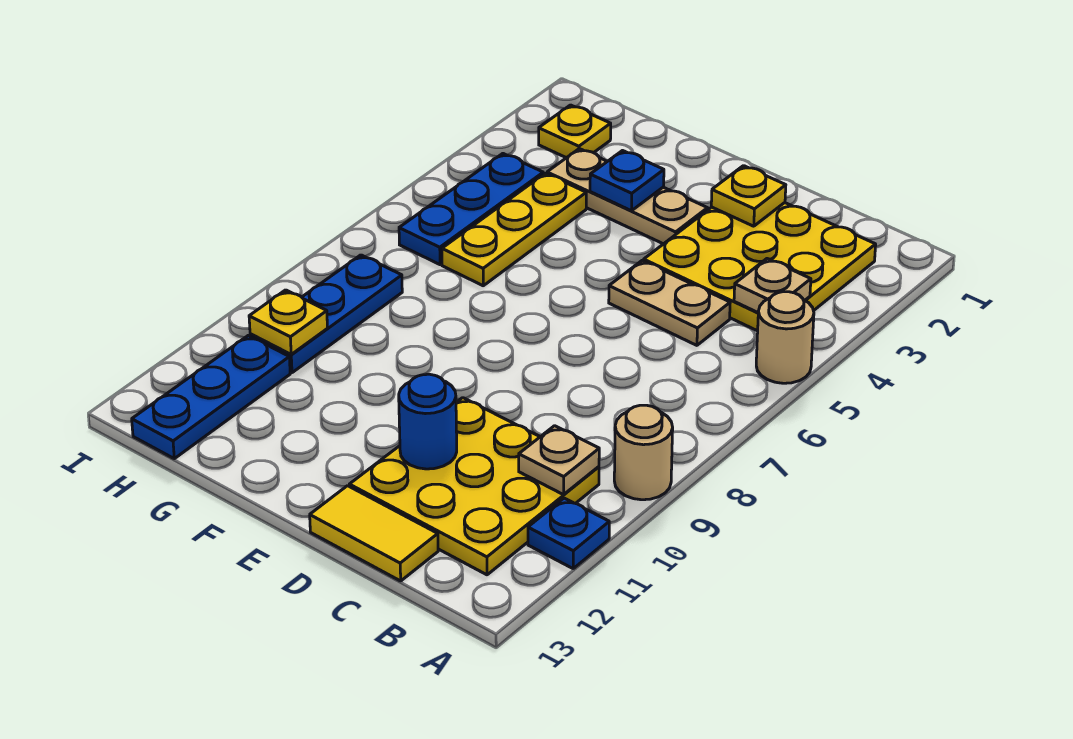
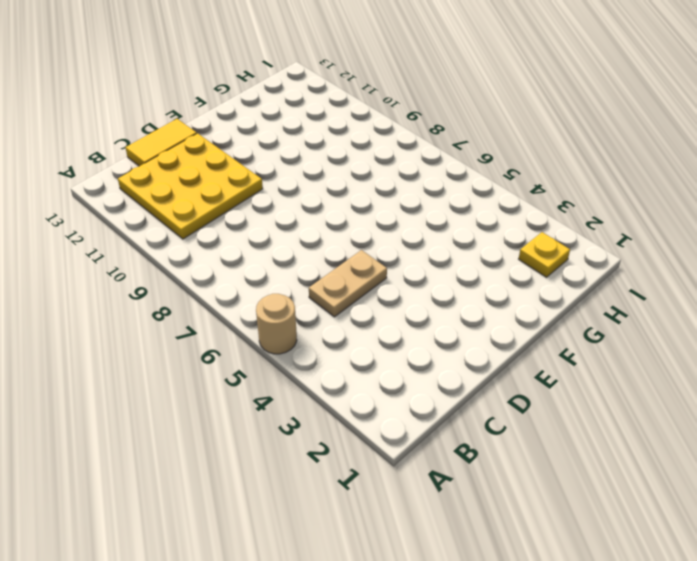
none -> tan 1x1 round brick [614,405,673,500]
none -> blue 1x1 plate [528,498,609,568]
none -> yellow 3x3 plate [644,203,876,331]

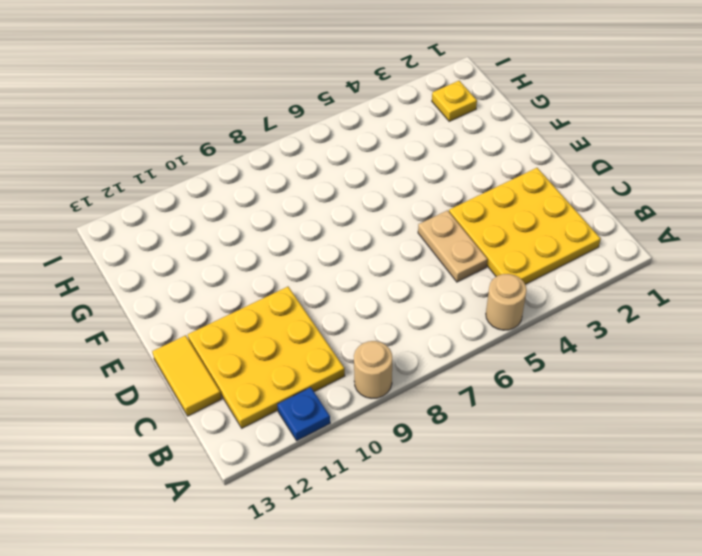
none -> tan 1x3 plate [547,149,708,244]
none -> yellow 1x3 plate [442,173,586,286]
none -> blue 1x3 plate [399,154,543,265]

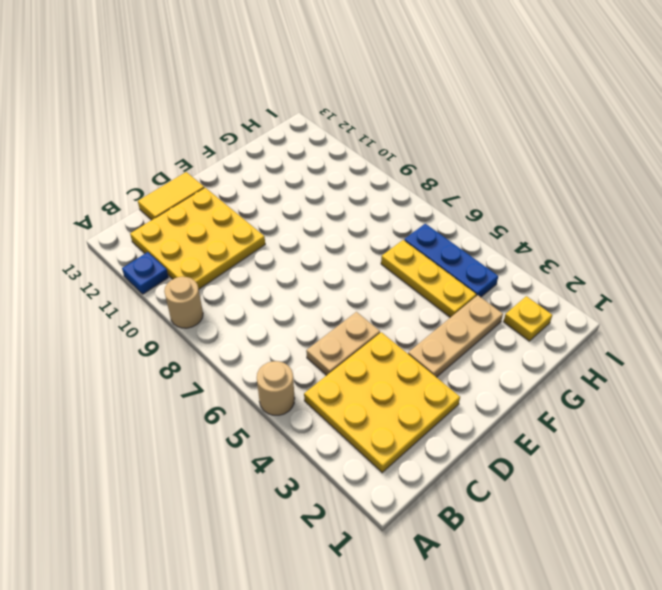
none -> blue 1x3 plate [250,255,402,373]
none -> blue 1x3 plate [132,336,290,459]
none -> tan 1x1 plate [734,259,811,312]

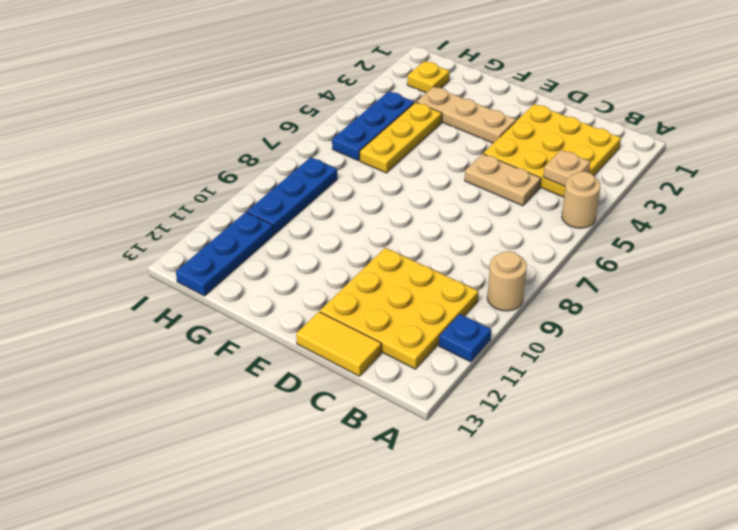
none -> tan 1x1 plate [519,426,599,495]
none -> yellow 1x1 plate [711,166,786,226]
none -> blue 1x1 round brick [399,374,457,469]

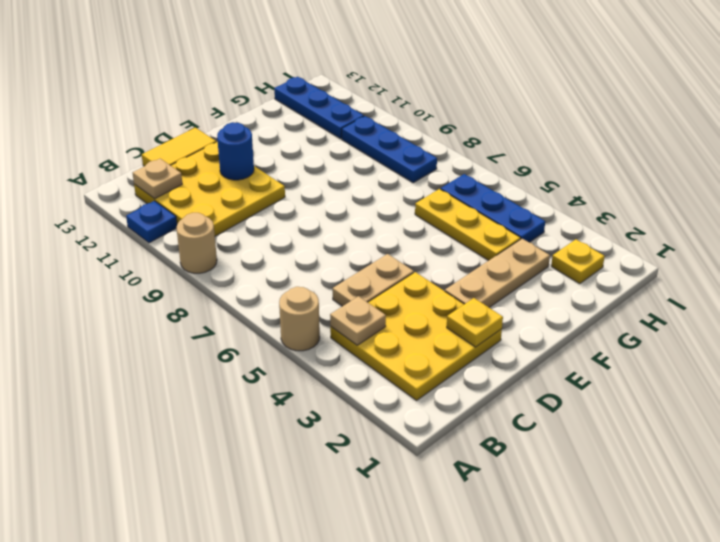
tan 1x1 plate [133,159,182,199] -> tan 1x1 plate moved to [519,426,599,495]
none -> blue 1x1 plate [590,151,664,211]
none -> yellow 1x1 plate [249,290,327,354]

